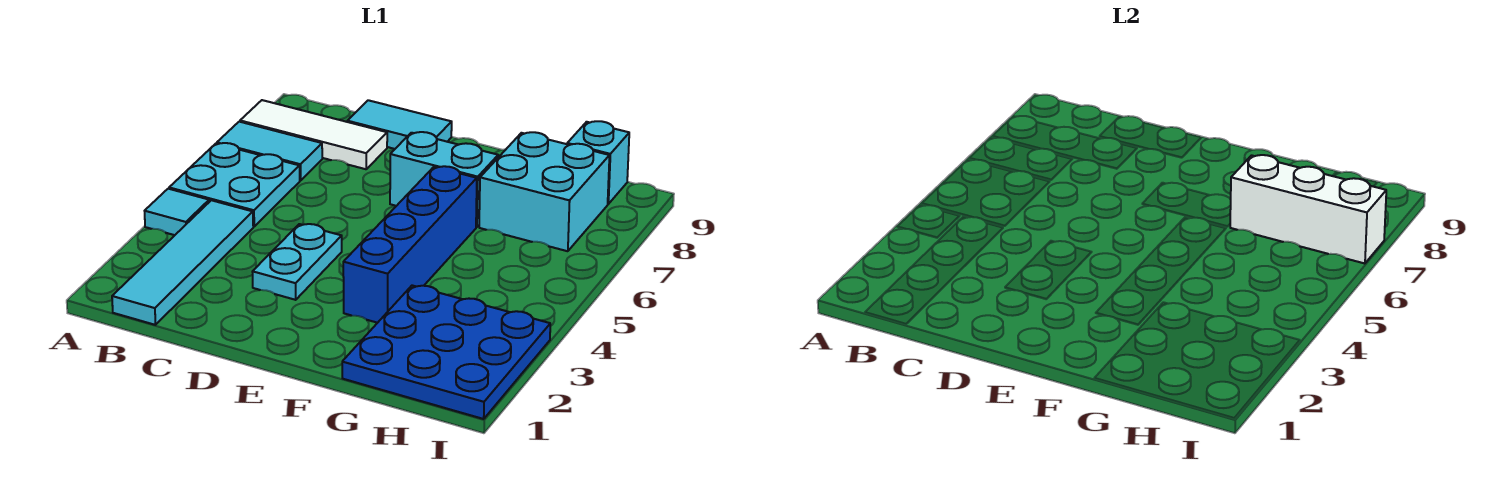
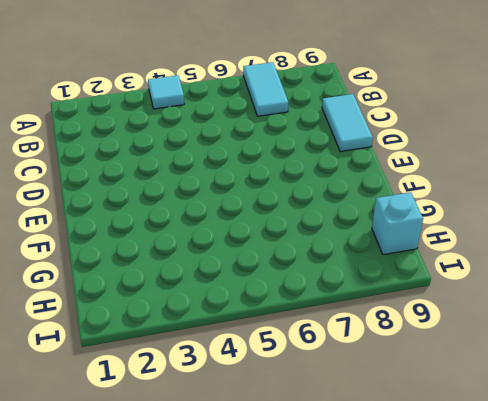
none -> cyan 2x2 plate [169,143,300,227]
none -> white 1x3 tile [240,100,387,169]
none -> cyan 1x4 tile [112,200,253,325]

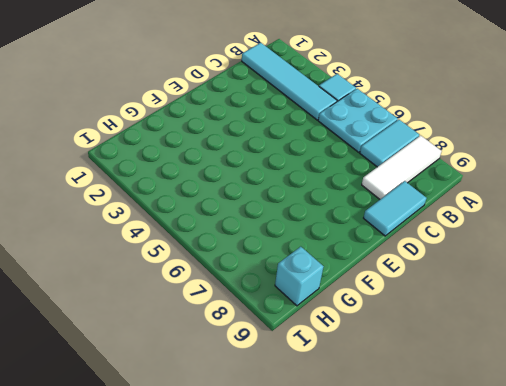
none -> cyan 1x2 plate [252,224,342,300]
none -> cyan 1x2 brick [390,132,498,227]
none -> blue 1x4 brick [343,166,477,323]

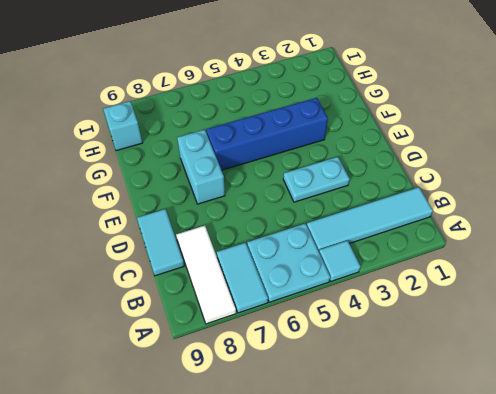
none -> blue 3x3 plate [342,285,550,419]
none -> cyan 2x2 brick [479,132,610,251]
none -> white 1x3 brick [1230,155,1386,263]

